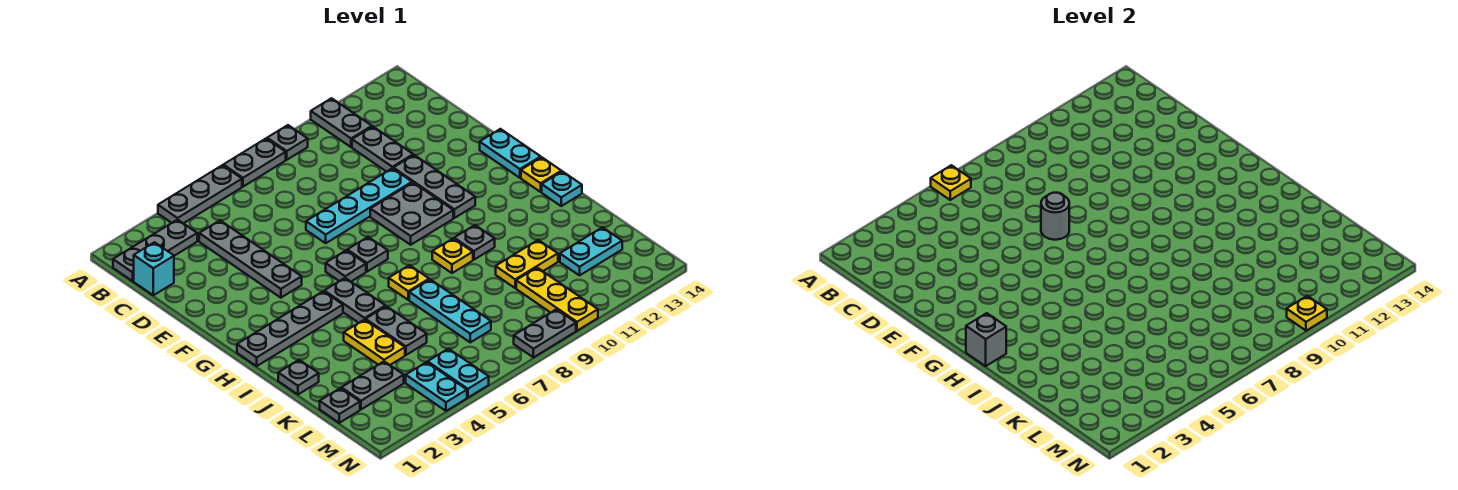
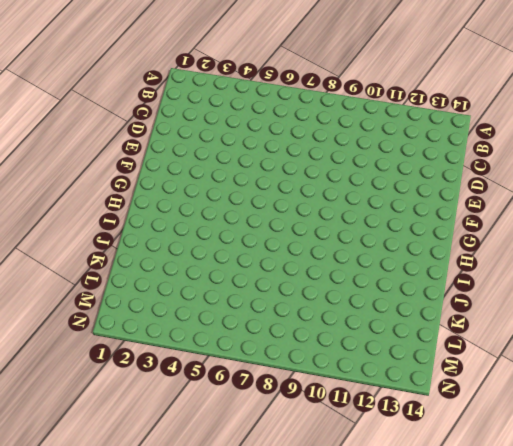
none -> grey 1x3 plate [158,165,242,224]
none -> grey 1x2 plate [223,139,286,187]
none -> grey 1x1 plate [267,125,308,160]
none -> grey 1x2 plate [311,98,372,147]

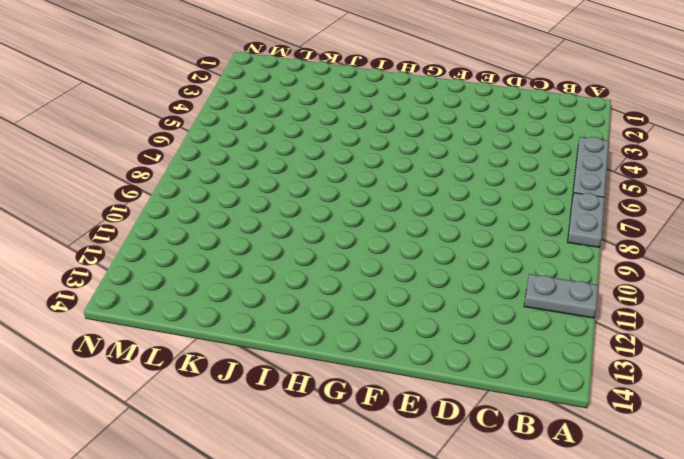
none -> grey 1x1 plate [267,125,308,160]
none -> grey 1x3 plate [113,220,197,281]
none -> cyan 1x1 brick [134,242,174,295]
none -> grey 1x4 plate [199,220,302,298]

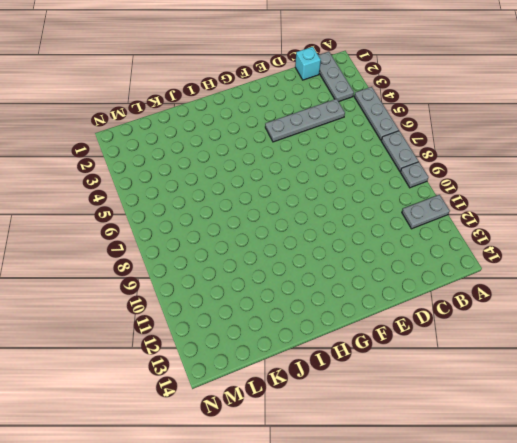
none -> grey 1x2 plate [352,127,413,172]
none -> cyan 1x4 plate [306,168,412,243]
none -> grey 1x3 plate [393,155,475,218]
none -> grey 2x2 plate [370,183,453,245]

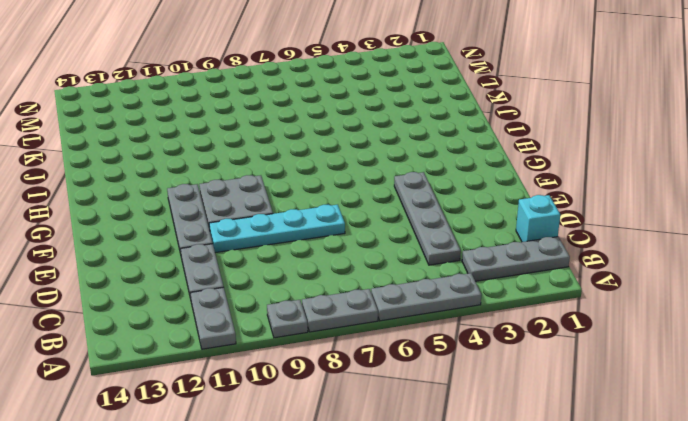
none -> cyan 1x2 plate [480,129,541,178]
none -> grey 1x1 plate [326,250,366,281]
none -> grey 1x1 plate [347,237,388,272]
none -> grey 1x4 plate [237,291,343,366]

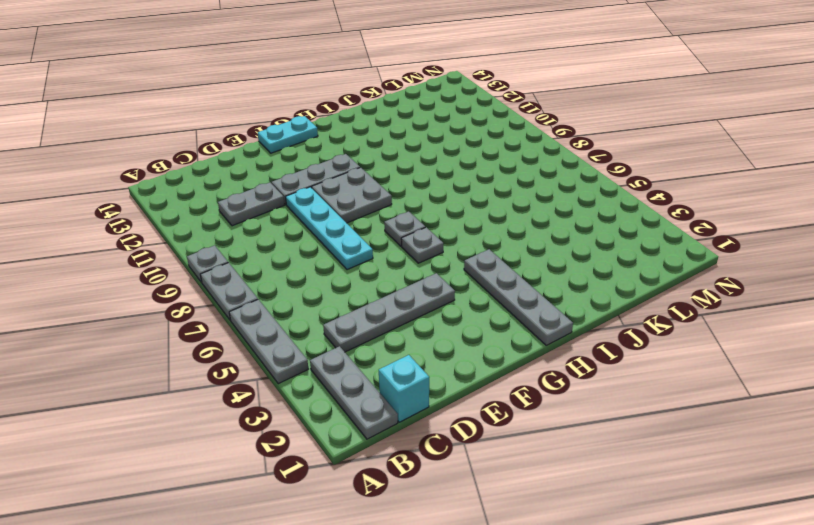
none -> grey 1x2 plate [311,98,372,147]
none -> grey 1x2 plate [324,278,385,323]
none -> yellow 1x1 plate [521,157,561,192]
none -> yellow 1x1 plate [389,265,429,300]

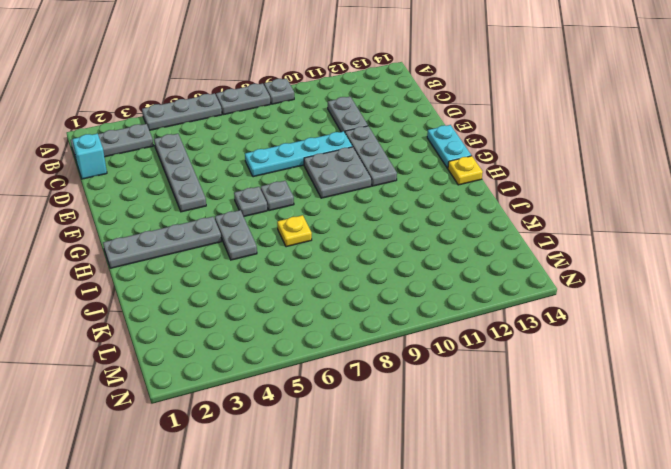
none -> grey 1x2 plate [311,98,372,147]
none -> yellow 1x1 plate [432,238,473,273]
none -> grey 1x1 plate [454,225,495,260]
none -> cyan 1x1 plate [542,171,582,206]

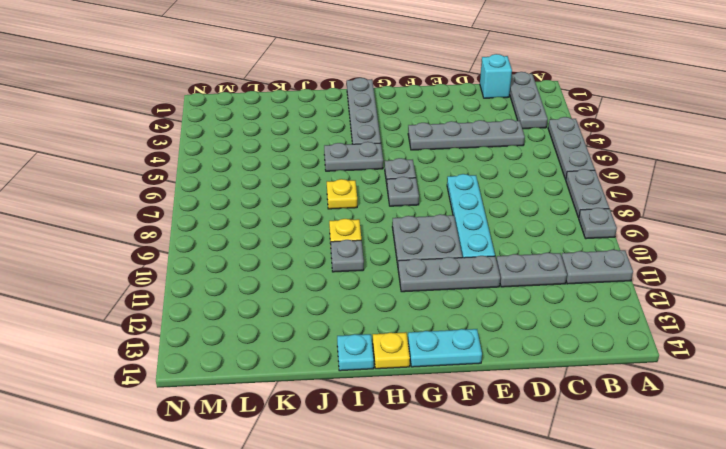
none -> grey 1x1 plate [278,360,319,394]
none -> yellow 1x2 plate [344,320,405,365]
none -> grey 1x2 plate [366,306,427,355]
none -> cyan 1x3 plate [409,279,491,342]

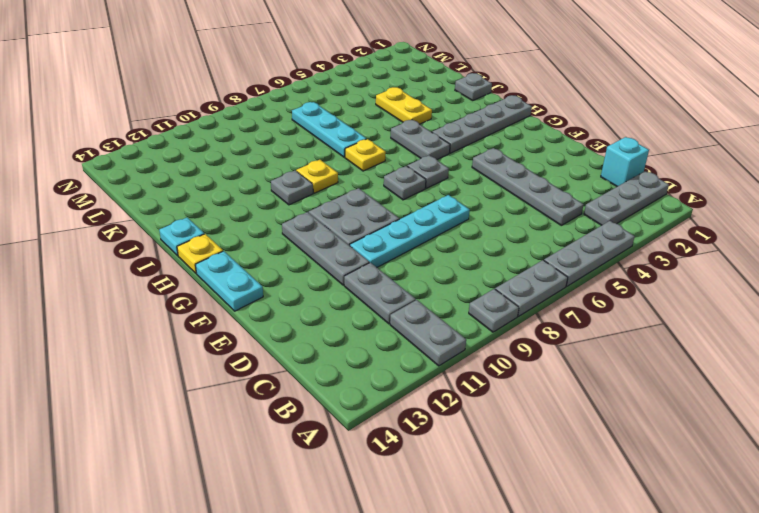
none -> grey 1x2 plate [366,306,427,355]
none -> yellow 1x2 plate [496,240,558,288]
none -> grey 1x1 plate [320,388,360,423]
none -> grey 1x2 plate [341,361,404,409]

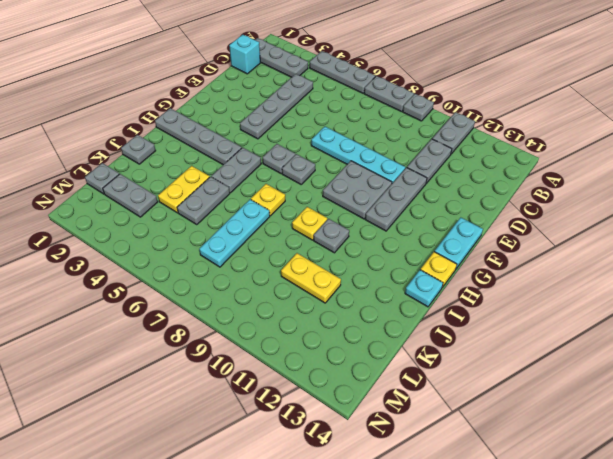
none -> yellow 1x3 plate [516,268,598,331]
none -> cyan 1x2 plate [560,227,622,275]
none -> cyan 1x2 plate [406,362,467,411]
none -> cyan 1x2 plate [428,349,489,398]

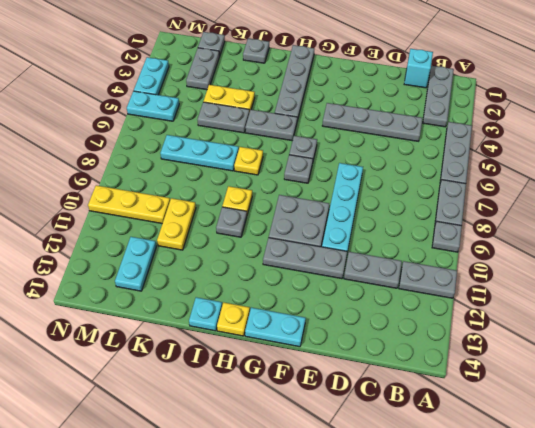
cyan 1x2 plate [134,57,169,95] -> cyan 1x2 plate turned to [406,362,467,411]
none -> grey 1x2 plate [514,309,576,357]
none -> yellow 1x1 plate [931,165,971,200]
none -> grey 1x1 round brick [1041,193,1069,240]
none -> grey 1x1 brick [966,313,1006,366]

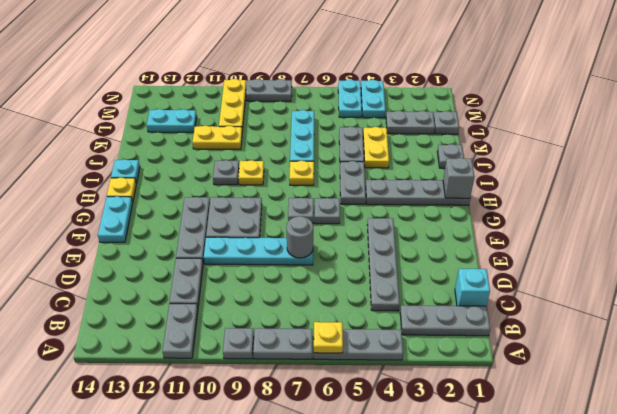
none -> yellow 1x1 plate [1287,296,1327,331]

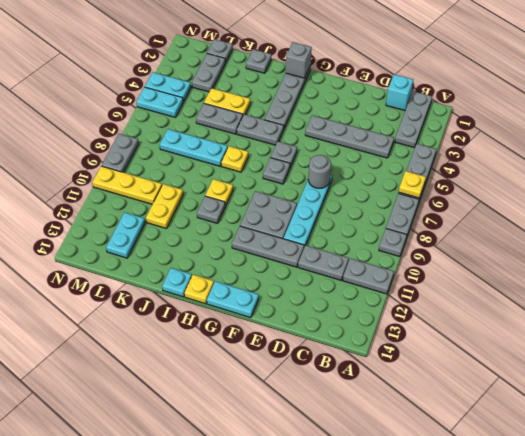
none -> yellow 1x1 plate [1287,296,1327,331]

